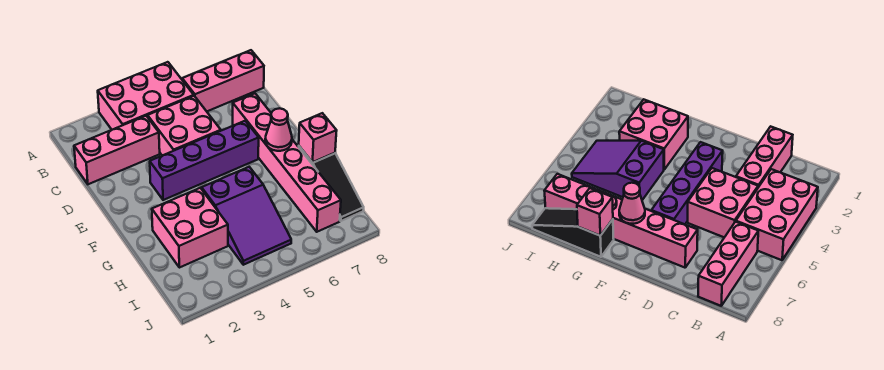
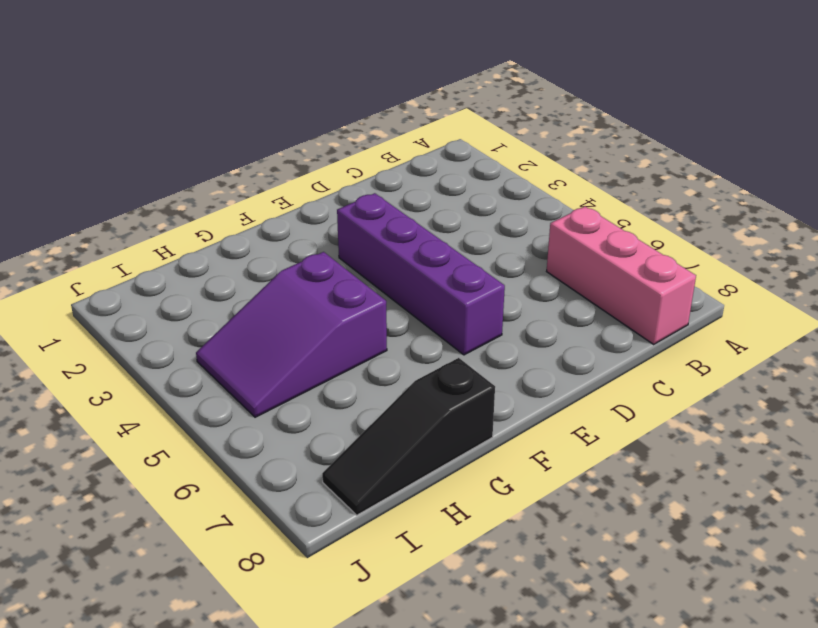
none -> pink 2x3 brick [98,62,194,130]
none -> pink 1x3 brick [74,116,160,184]

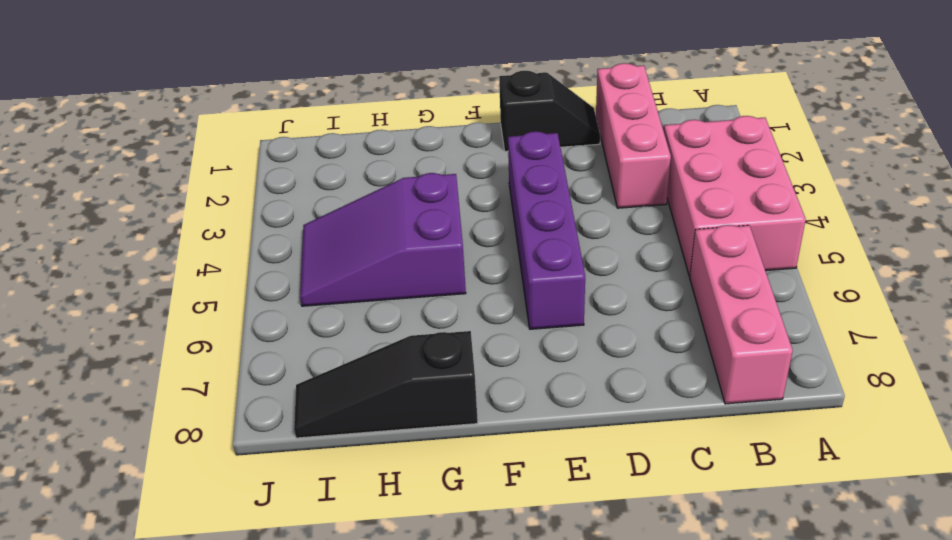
black 1x2 slope [499,71,600,151] -> none
none -> pink 2x2 brick [148,96,221,156]
none -> pink 1x6 brick [233,93,341,232]

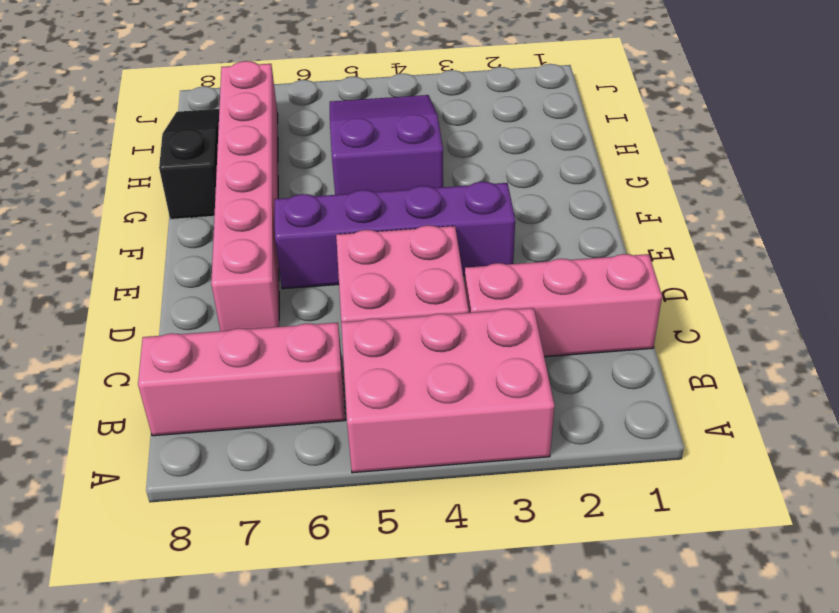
none -> pink 2x2 brick [152,188,228,268]
none -> pink 1x1 cone [265,108,292,151]

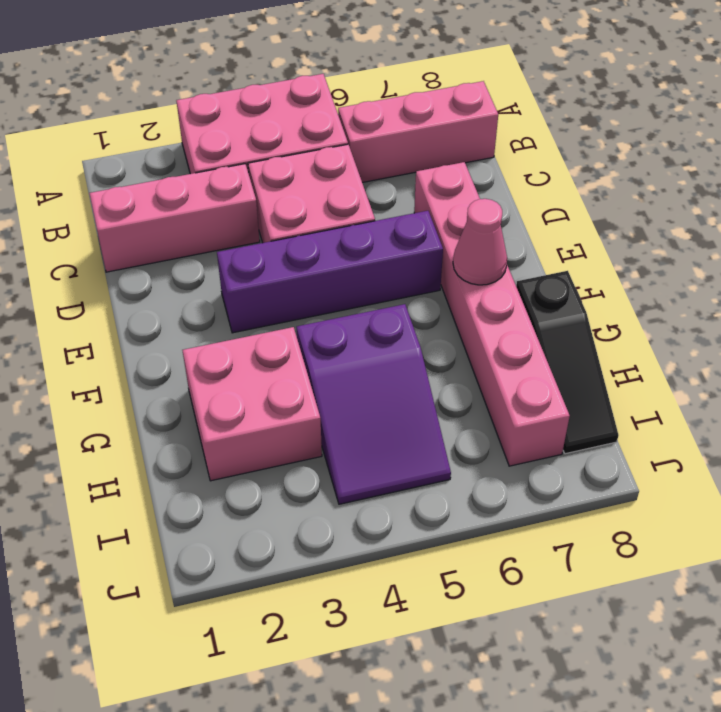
none -> pink 1x1 brick [299,113,337,162]

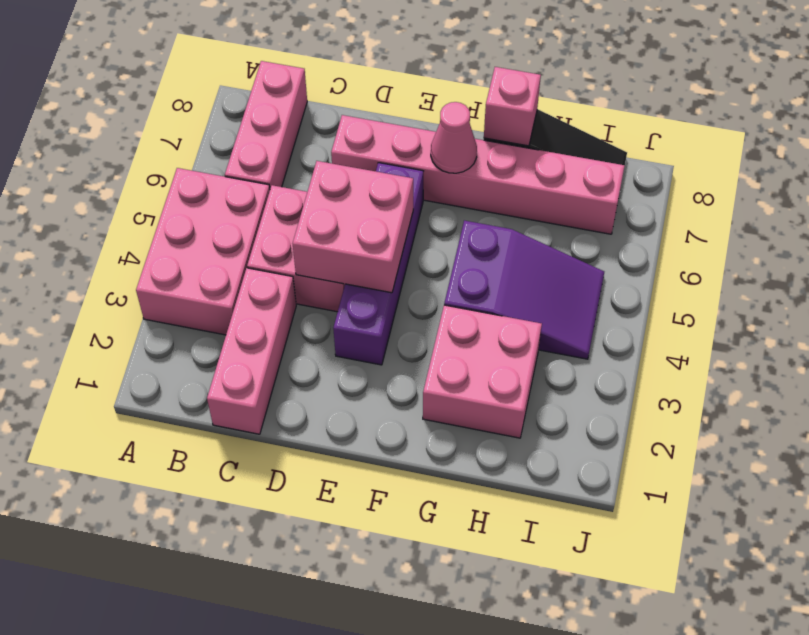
pink 2x2 brick [293,161,413,293] -> none

